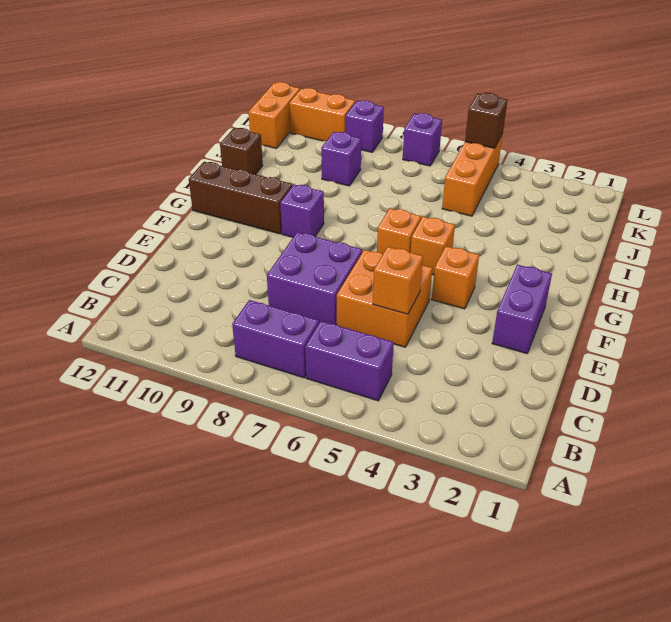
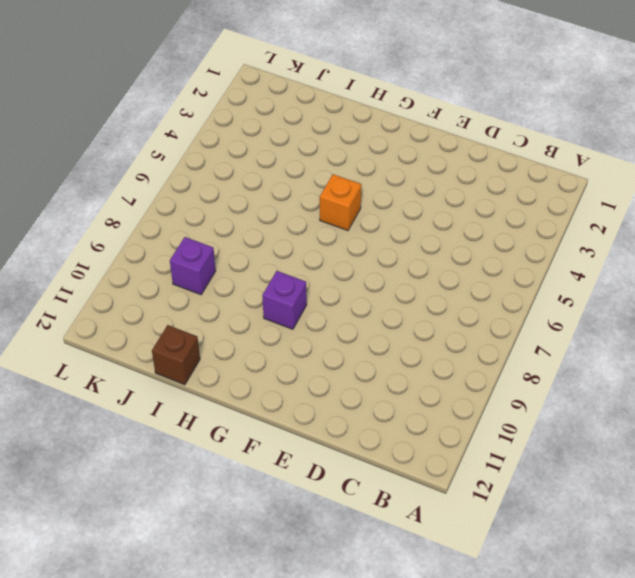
none -> purple 1x2 brick [305,321,394,401]
none -> purple 1x2 brick [232,300,319,378]
none -> orange 2x2 brick [336,250,432,347]

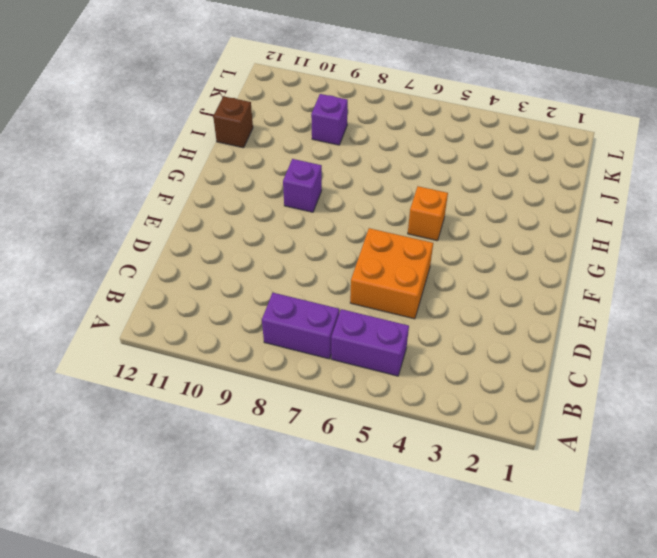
none -> purple 2x2 brick [267,232,362,324]
none -> purple 1x2 brick [492,265,552,354]
none -> orange 1x1 brick [432,246,479,309]

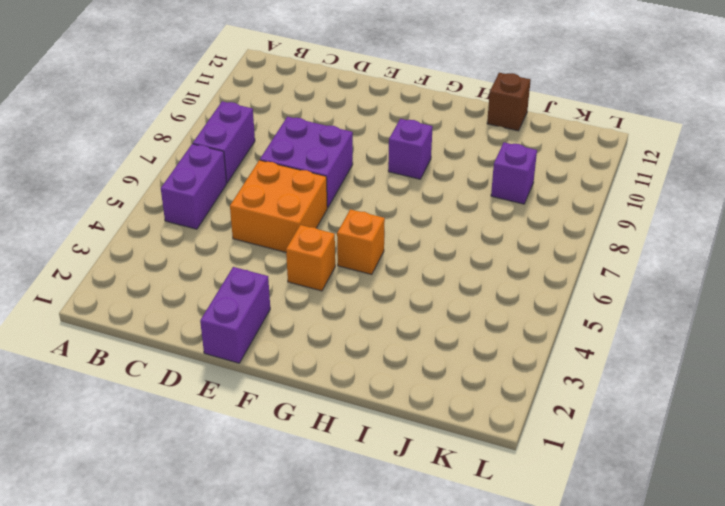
purple 1x2 brick [200,267,270,363] -> purple 1x2 brick turned to [492,265,552,354]
none -> orange 1x1 brick [377,208,421,254]
none -> brown 1x3 brick [189,162,293,234]
none -> orange 1x3 brick [442,134,503,216]

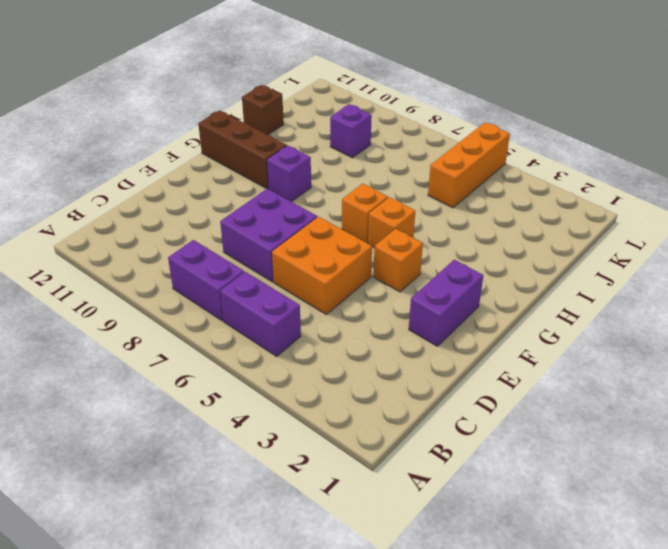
none -> orange 1x2 brick [249,82,300,148]
none -> purple 1x1 brick [403,113,442,166]
none -> purple 1x1 brick [346,100,384,152]

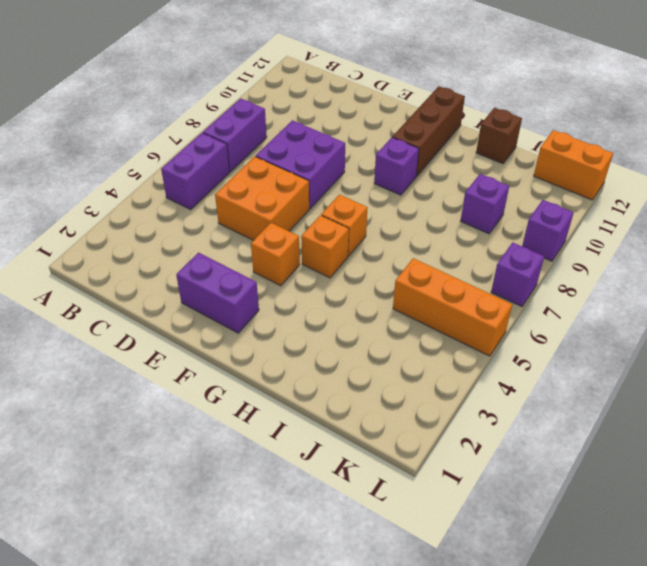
none -> orange 1x2 brick [289,88,355,141]
none -> orange 1x1 brick [373,247,423,314]
none -> brown 1x1 brick [465,93,507,148]

